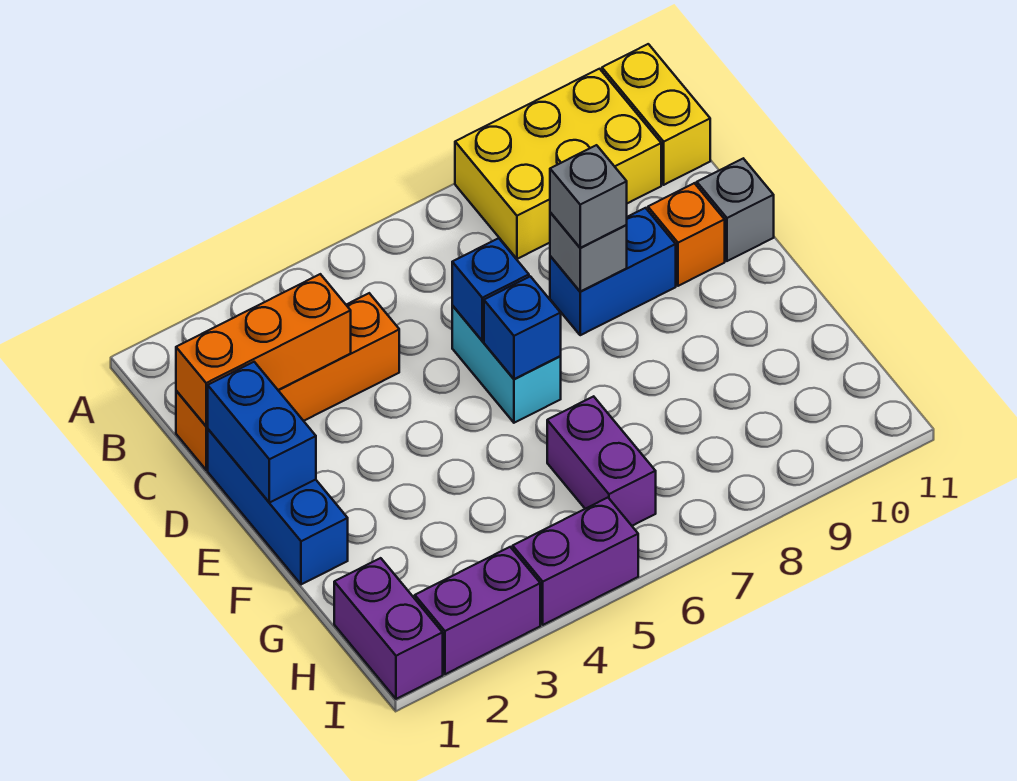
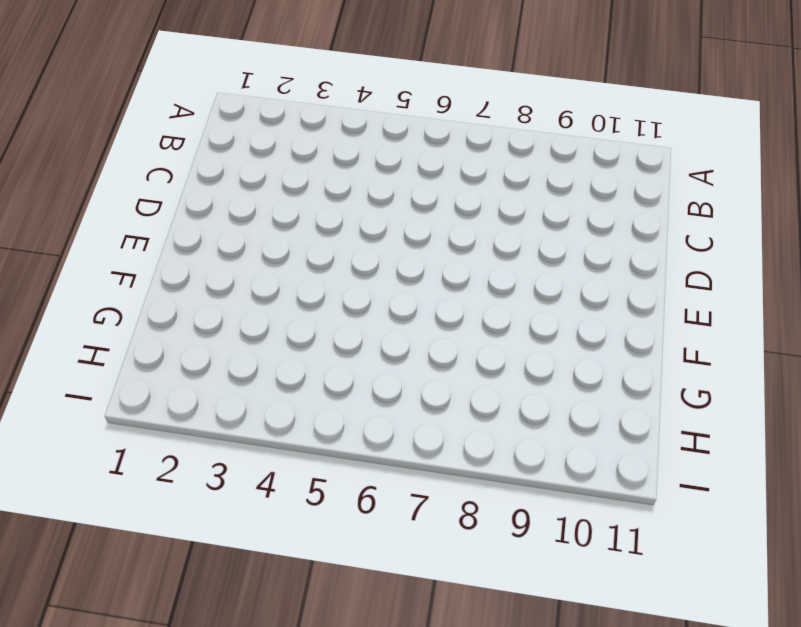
none -> yellow 2x3 brick [455,69,661,259]
none -> yellow 1x2 brick [602,44,710,185]
none -> orange 1x4 brick [176,293,399,470]

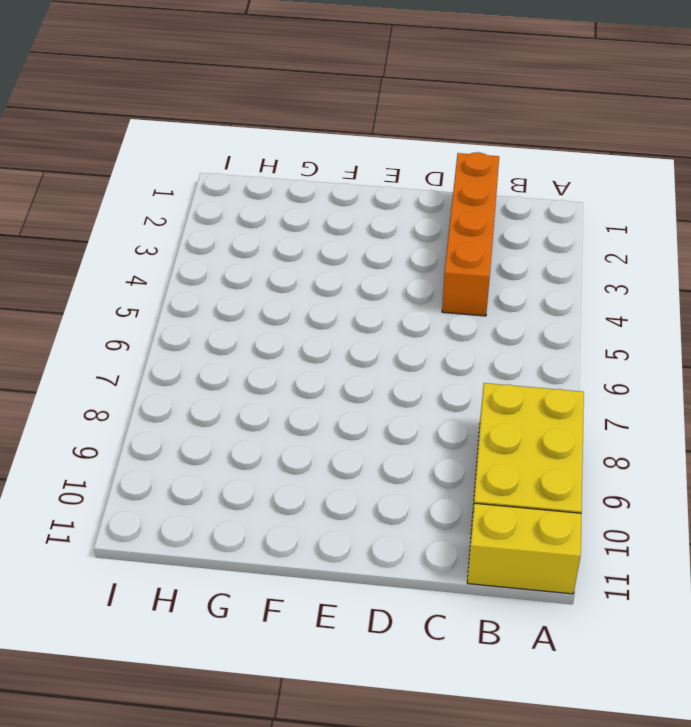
none -> blue 1x3 brick [208,429,348,584]
none -> cyan 1x2 brick [452,305,561,423]
none -> blue 1x2 brick [550,208,676,335]

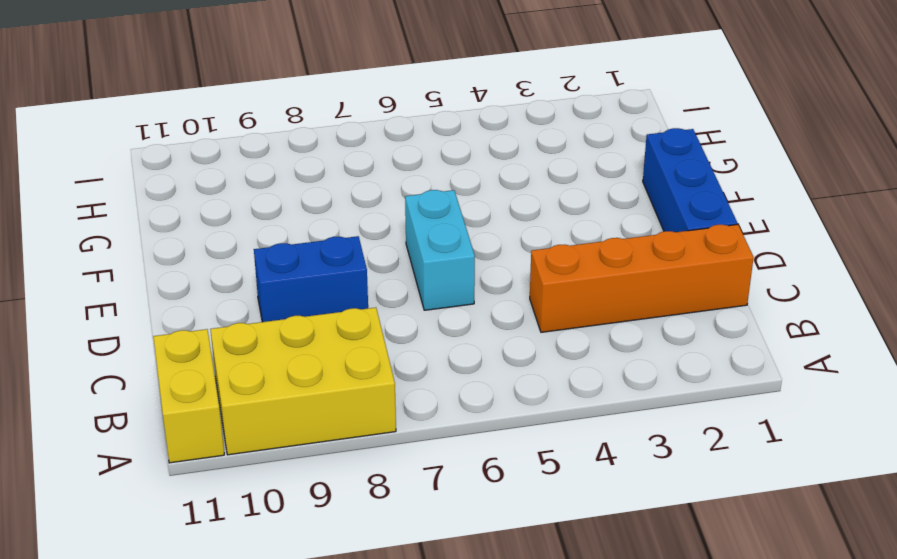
none -> orange 1x1 brick [648,183,725,286]
none -> grey 1x1 brick [697,159,774,261]
none -> purple 1x2 brick [547,396,656,526]

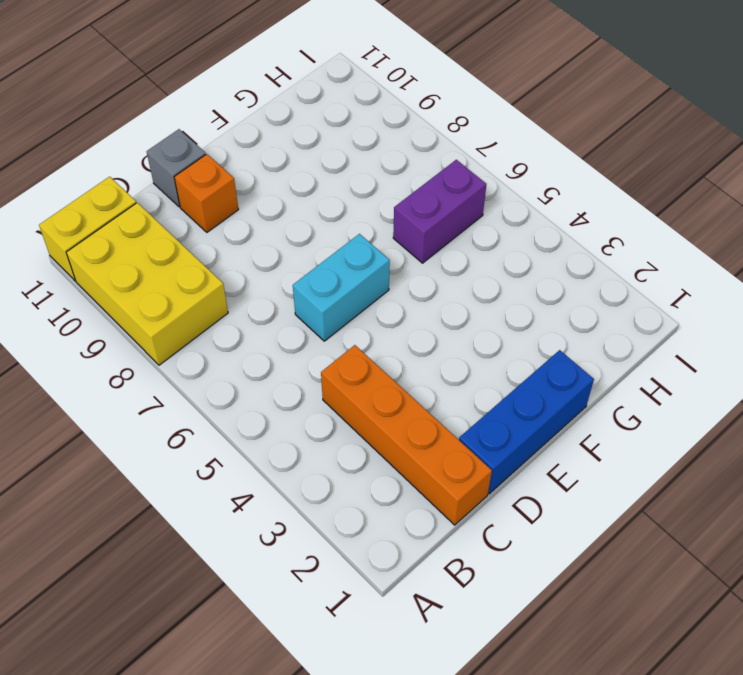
none -> blue 1x2 brick [550,208,676,335]
none -> purple 1x2 brick [334,558,443,699]
none -> purple 1x2 brick [415,547,540,674]

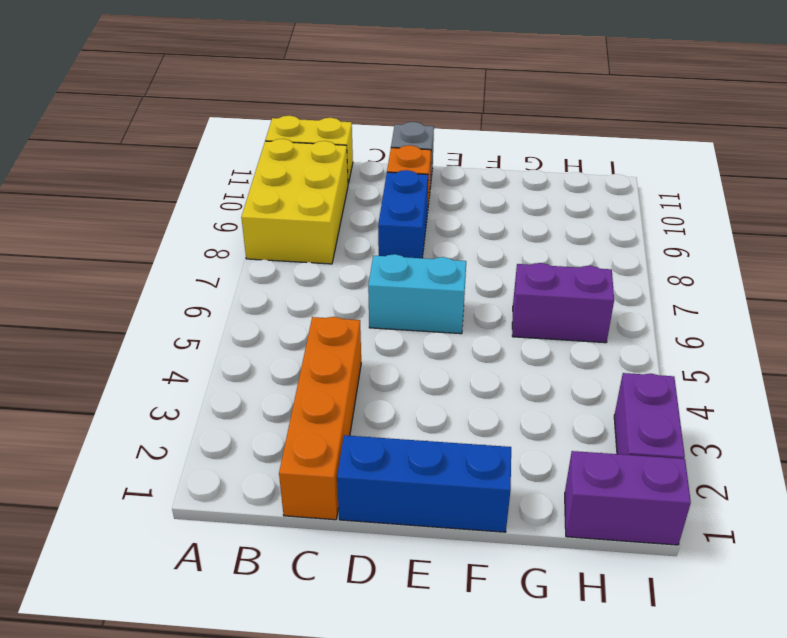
none -> purple 1x2 brick [513,498,638,625]
none -> orange 1x3 brick [176,274,351,426]
none -> blue 1x2 brick [208,362,316,503]

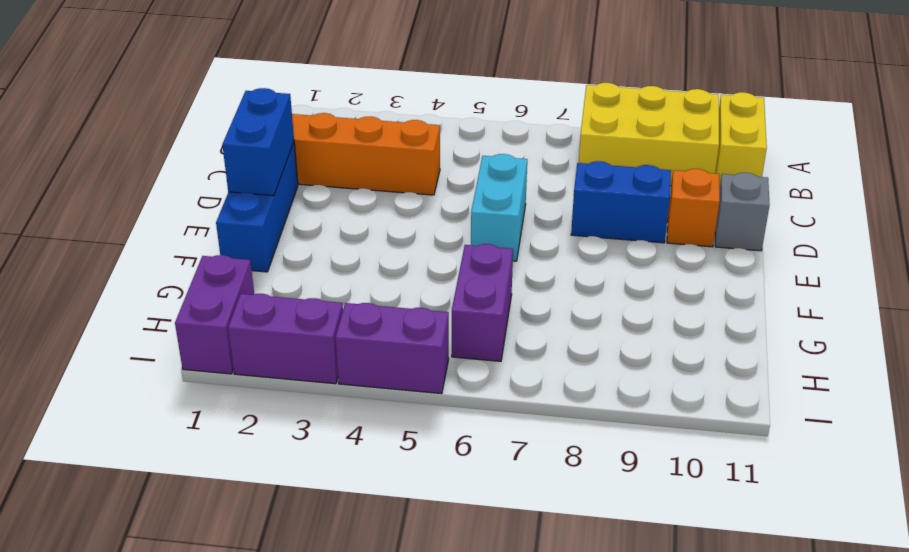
none -> orange 1x3 brick [176,274,351,426]
none -> blue 1x1 brick [452,238,529,341]
none -> grey 1x1 brick [550,212,627,291]

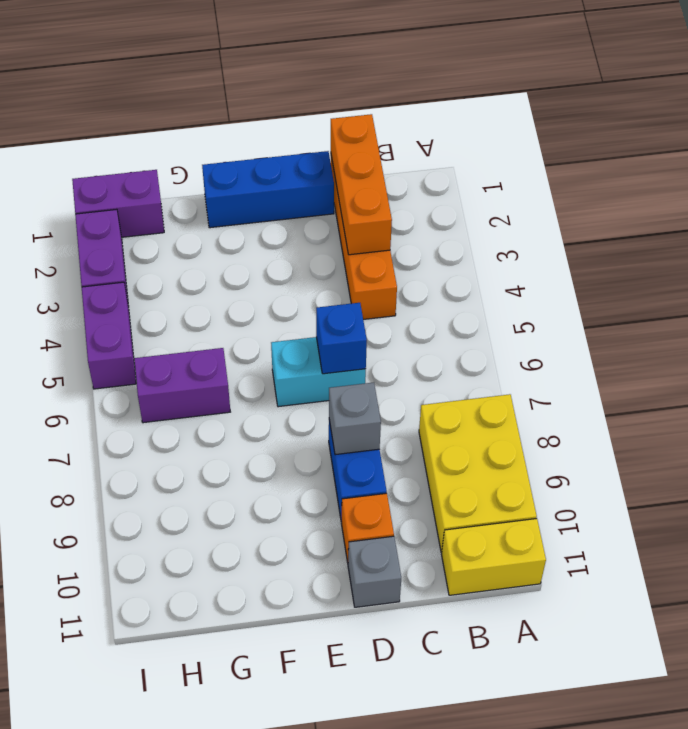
none -> blue 1x2 brick [208,362,316,503]
none -> blue 1x1 brick [484,276,561,379]
none -> grey 1x1 brick [550,145,627,248]

